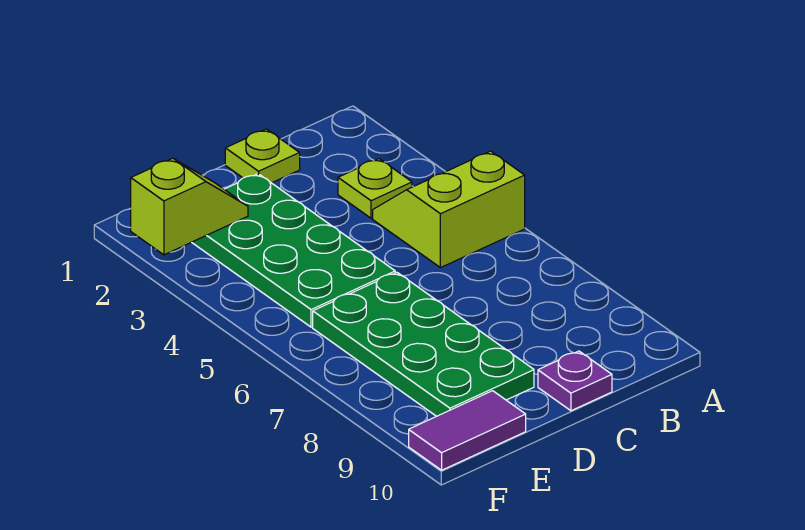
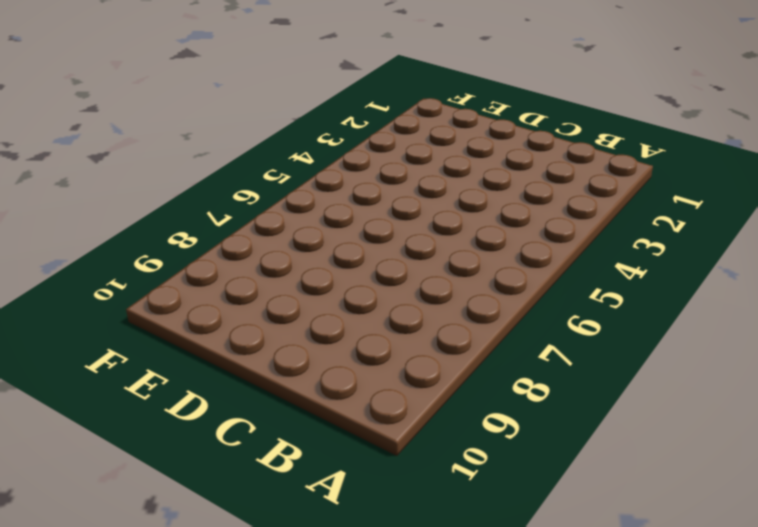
none -> lime 2x2 slope [373,151,525,268]
none -> lime 1x1 plate [338,159,412,218]

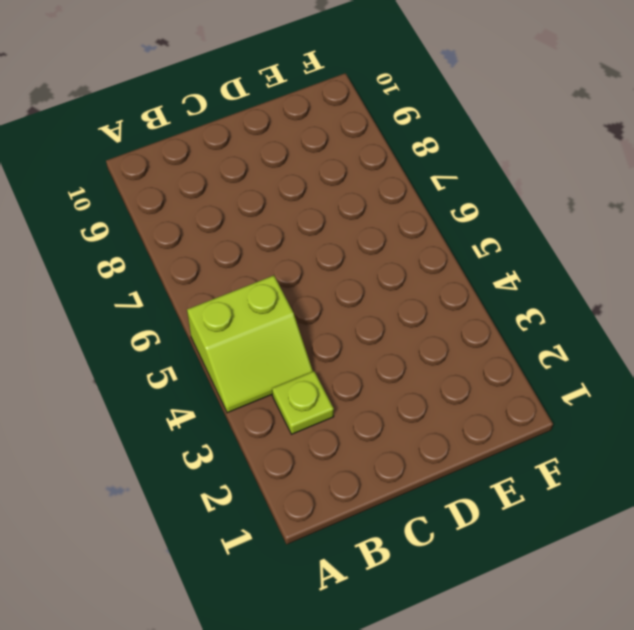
none -> lime 1x1 plate [225,129,300,183]
none -> purple 1x1 plate [538,351,612,411]

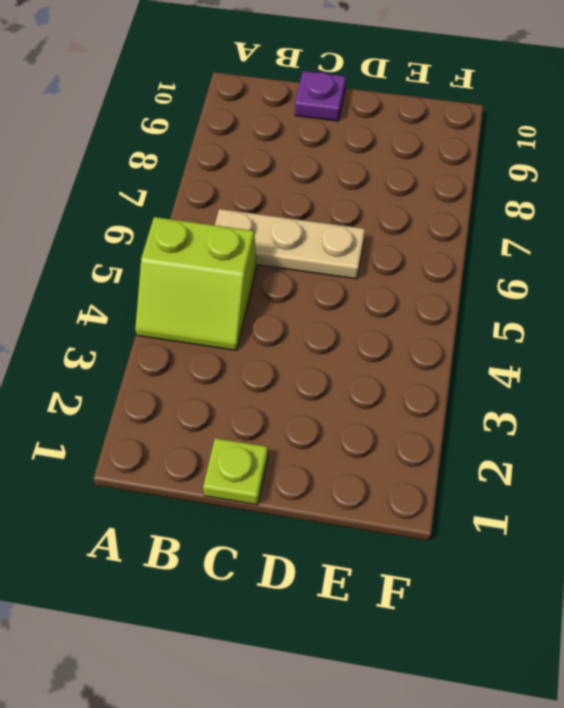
tan 1x3 plate [215,209,365,279] -> green 2x4 plate [313,272,534,416]
none -> lime 1x1 plate [338,159,412,218]
none -> green 2x4 plate [192,174,395,327]

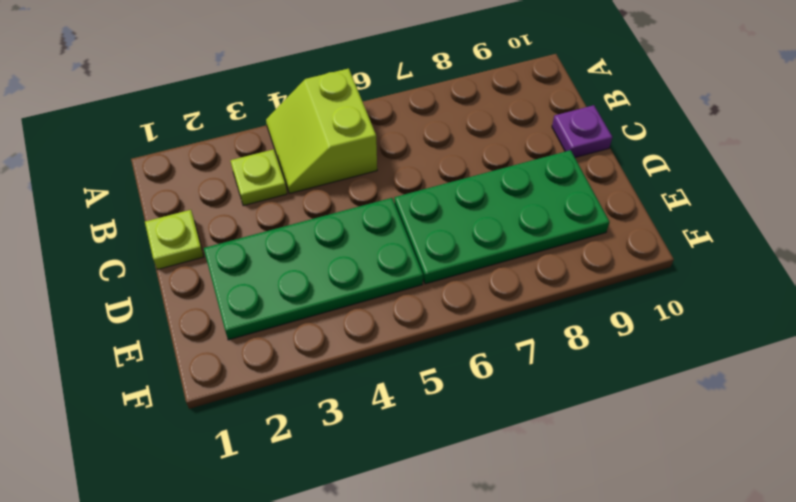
none -> purple 1x2 tile [409,391,526,470]
none -> lime 1x2 slope [131,158,248,255]

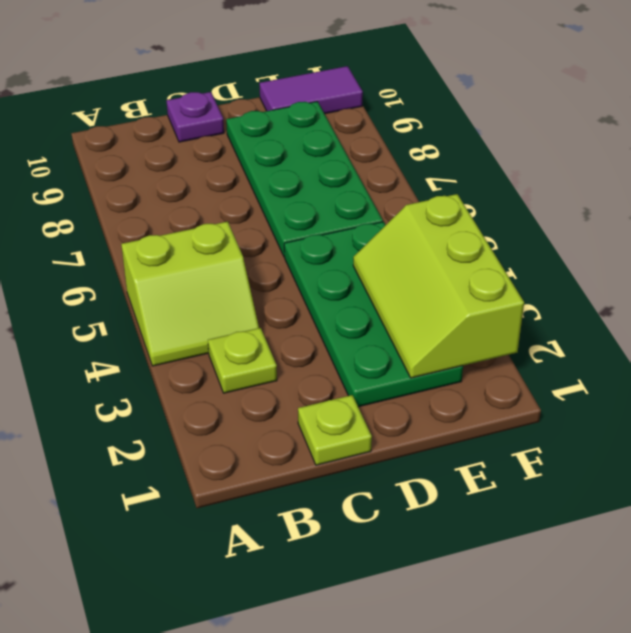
lime 2x3 slope [353,194,524,378] -> lime 1x2 slope [131,158,248,255]

